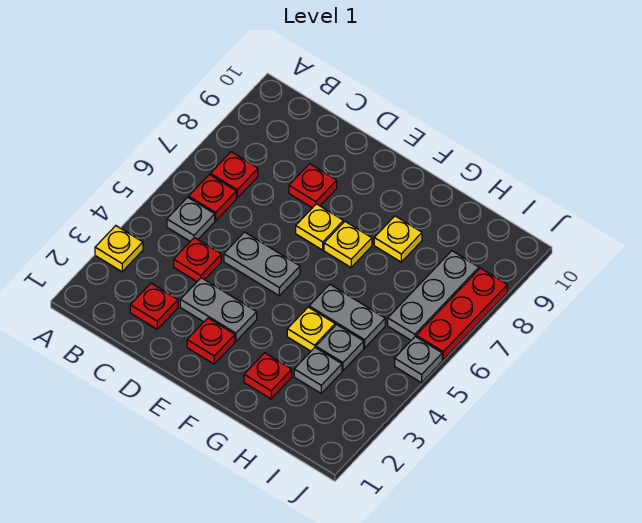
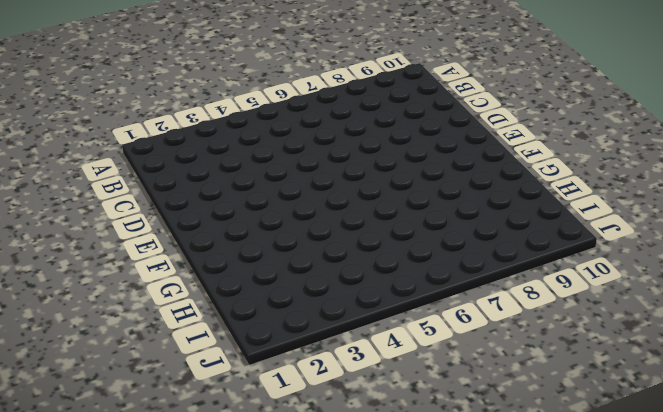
none -> yellow 1x1 plate [95,226,143,272]
none -> grey 1x1 plate [167,197,215,241]
none -> red 1x1 plate [189,175,236,221]

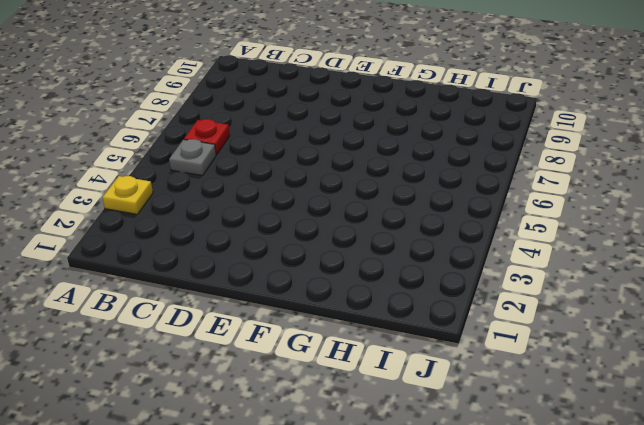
none -> red 1x1 plate [210,152,258,198]
none -> red 1x1 plate [130,283,178,329]
none -> red 1x1 plate [174,238,221,281]

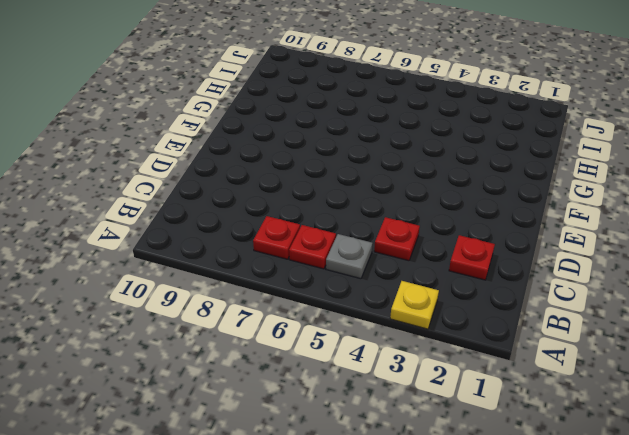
none -> grey 1x2 plate [180,278,257,341]
none -> grey 1x2 plate [224,232,300,296]
none -> red 1x1 plate [289,164,337,208]

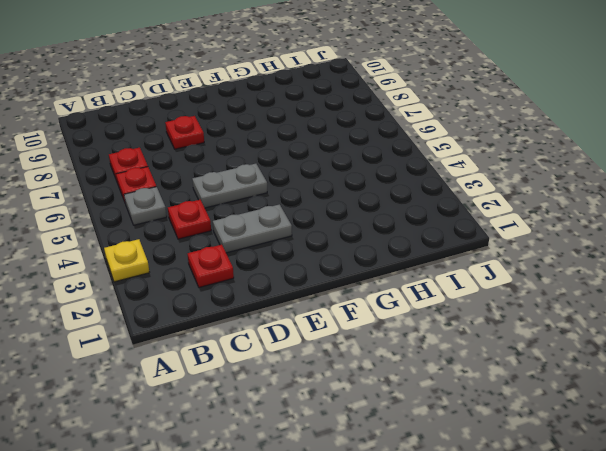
none -> red 1x1 plate [187,318,235,364]
none -> yellow 1x1 plate [296,204,343,250]
none -> yellow 1x1 plate [324,222,372,267]

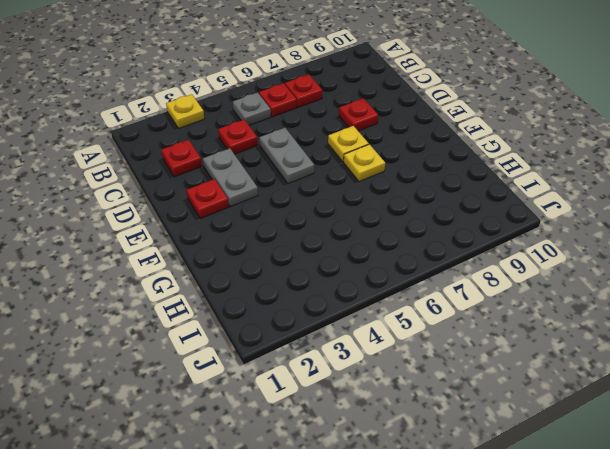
none -> red 1x1 plate [244,353,292,399]
none -> yellow 1x1 plate [287,307,335,351]
none -> grey 1x2 plate [309,285,385,348]

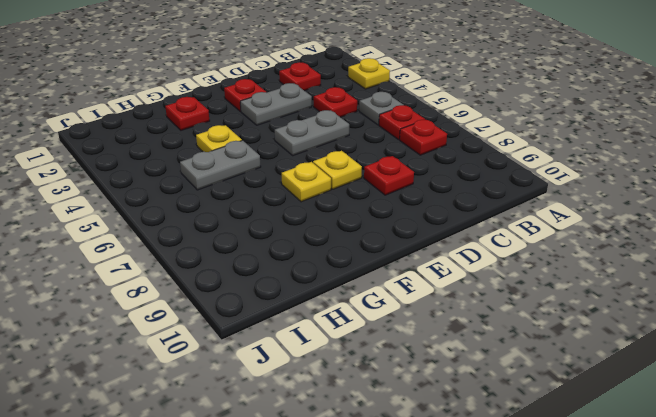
none -> yellow 1x1 plate [374,216,422,262]
none -> grey 1x1 plate [294,348,342,393]
none -> grey 1x1 plate [316,325,364,371]

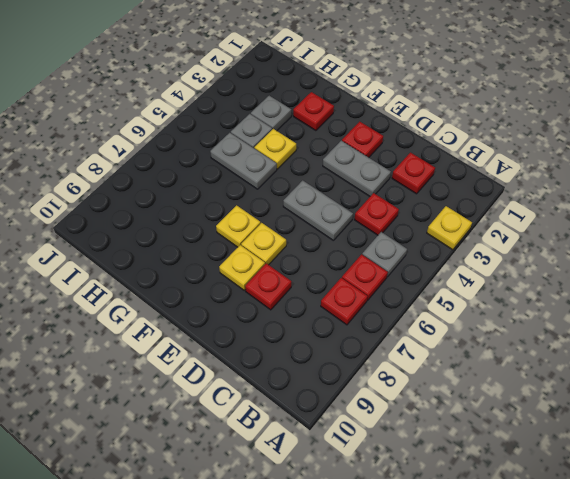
yellow 1x1 plate [219,245,265,290] -> yellow 1x1 plate moved to [374,216,422,262]
none -> grey 1x3 plate [388,251,479,340]
none -> grey 1x1 plate [395,337,442,383]
none -> red 1x3 plate [416,268,507,360]

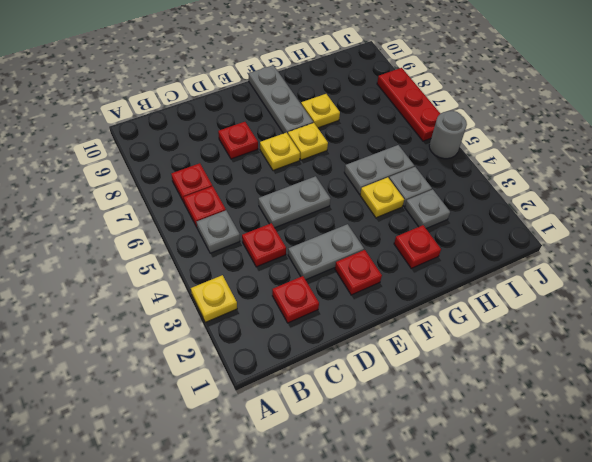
grey 1x3 plate [249,65,313,134] -> grey 1x3 plate moved to [388,251,479,340]
grey 1x1 round brick [429,111,467,159] -> grey 1x1 plate [395,337,442,383]

